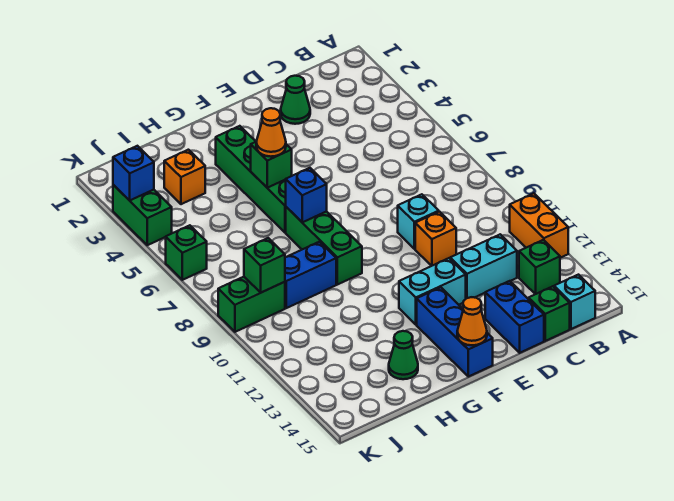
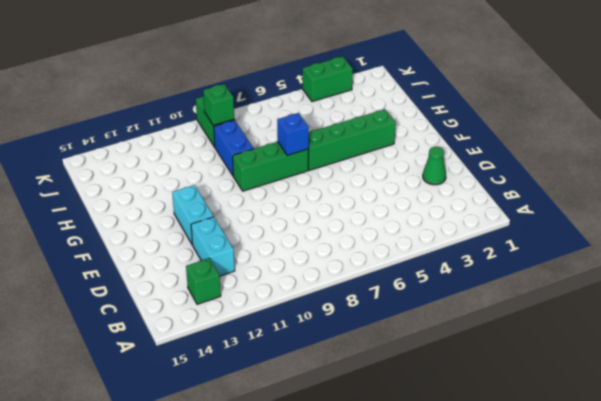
none -> orange 1x2 brick [510,193,568,258]
none -> cyan 1x1 brick [554,275,595,329]
none -> green 1x1 brick [529,286,570,341]

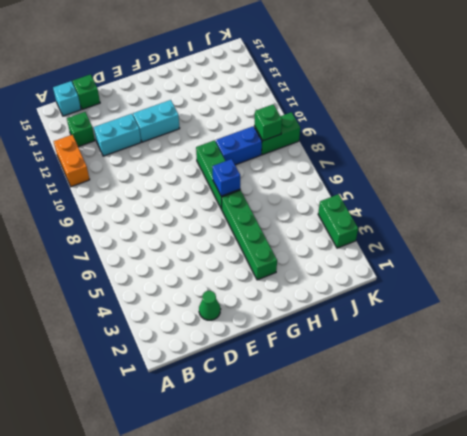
none -> cyan 1x1 brick [398,194,439,249]
none -> orange 1x1 brick [415,212,456,266]
none -> blue 1x2 brick [485,281,544,353]

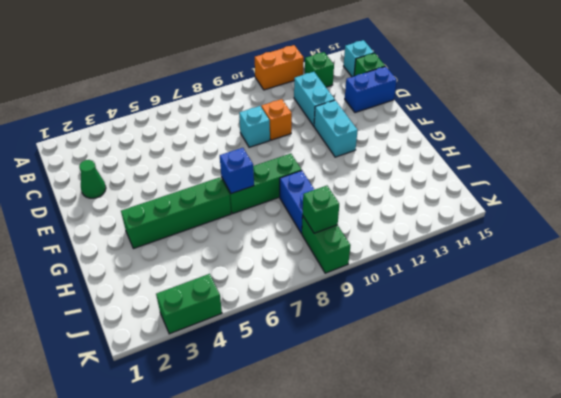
none -> blue 1x3 brick [417,287,493,377]
none -> green 1x1 cone [389,331,418,379]
none -> orange 1x1 brick [164,150,205,204]

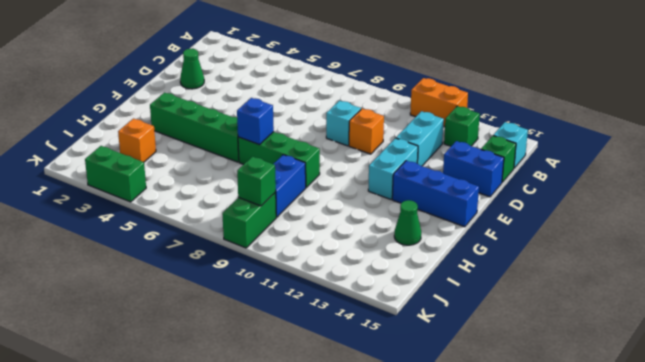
none -> green 1x1 brick [166,225,207,280]
none -> orange 1x1 cone [457,297,487,345]
none -> green 1x1 brick [251,142,292,188]

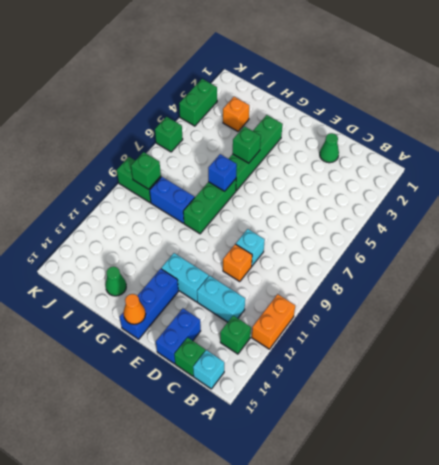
none -> blue 1x1 brick [113,146,154,200]
none -> orange 1x1 cone [256,108,286,157]

